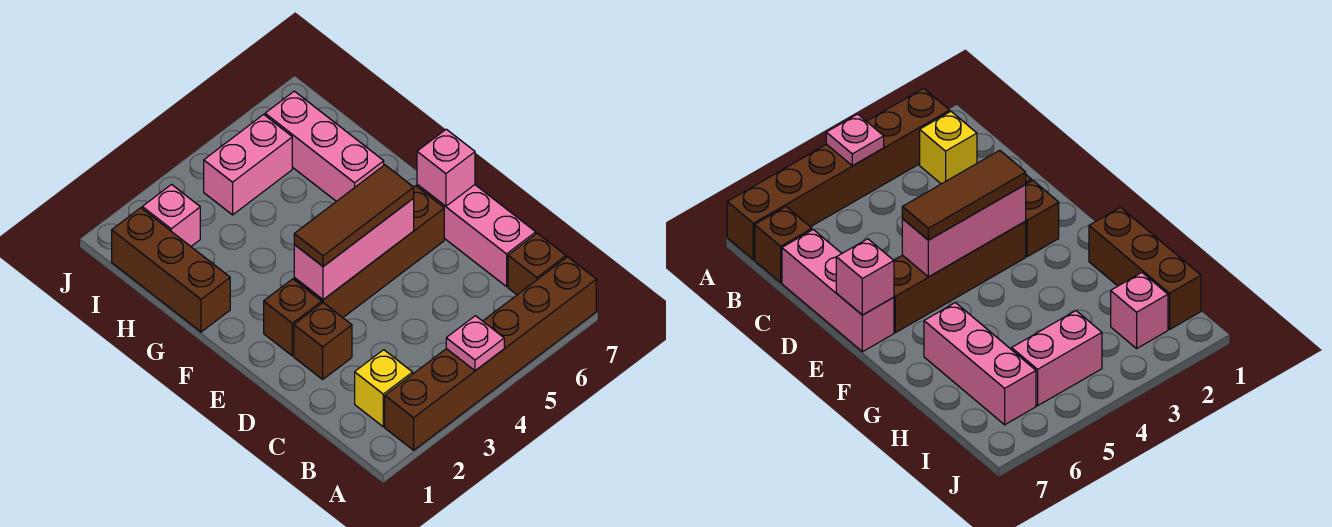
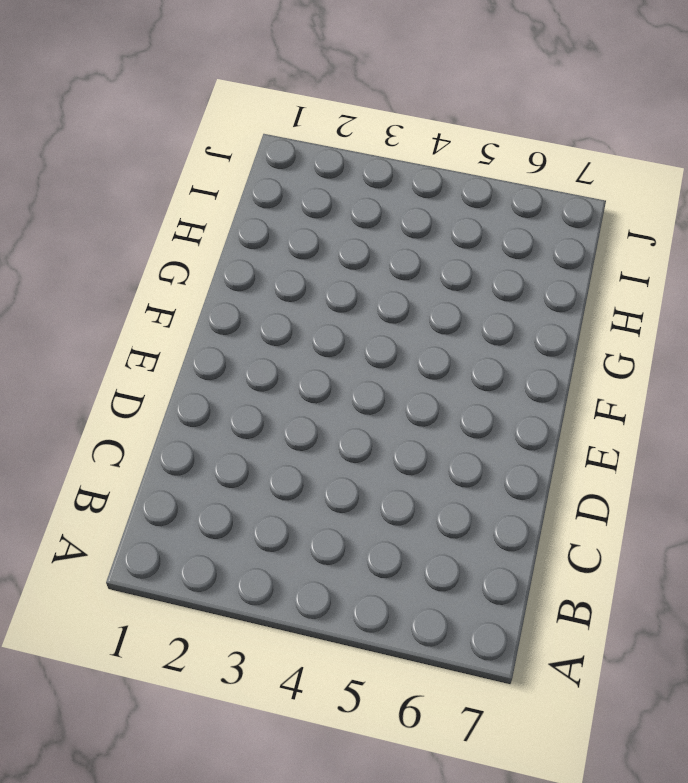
none -> brown 1x6 brick [385,257,596,450]
none -> yellow 1x1 brick [355,350,413,427]
none -> brown 1x1 brick [508,233,566,295]

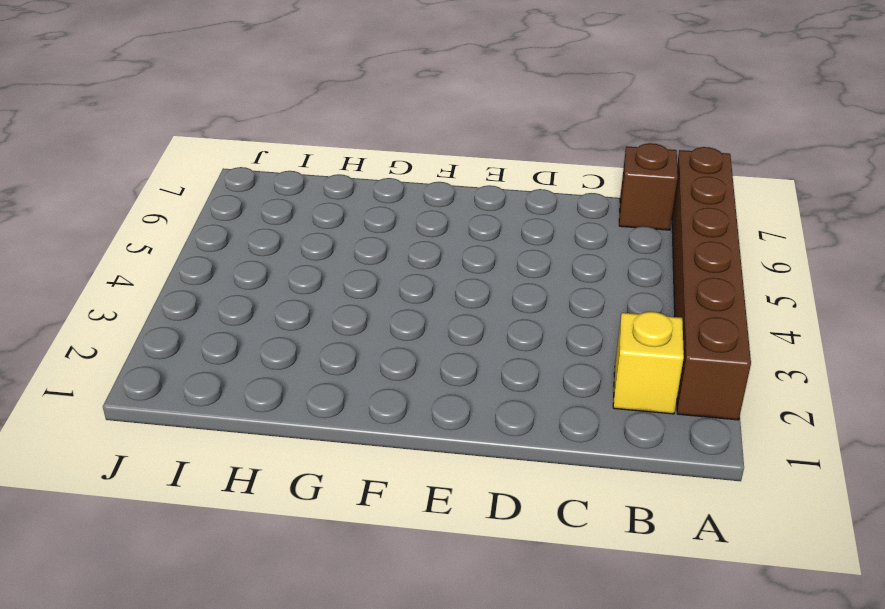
none -> pink 1x3 brick [417,185,536,287]
none -> brown 1x1 brick [294,303,352,379]
none -> brown 1x1 brick [264,279,322,356]

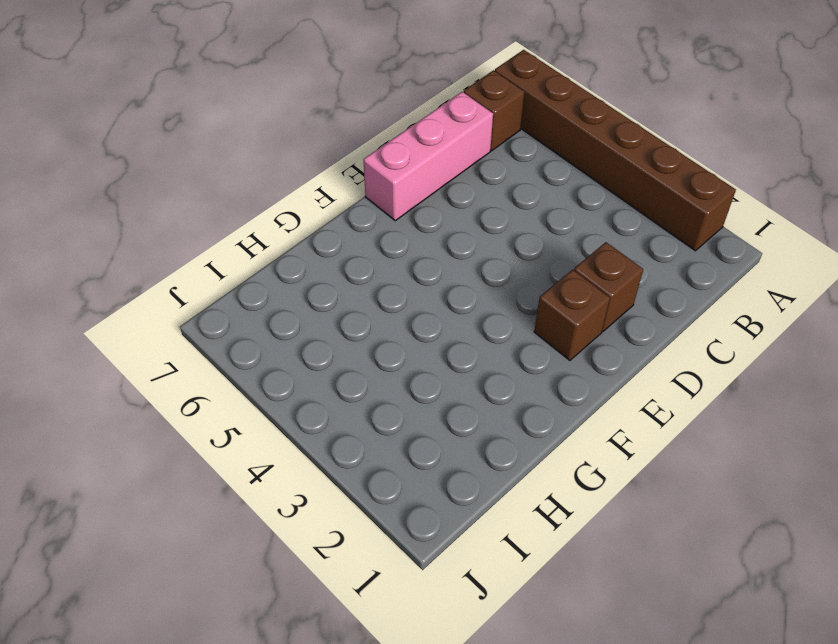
none -> yellow 1x1 brick [355,350,413,427]
none -> brown 1x4 brick [294,186,444,317]
none -> brown 1x3 brick [112,208,230,332]

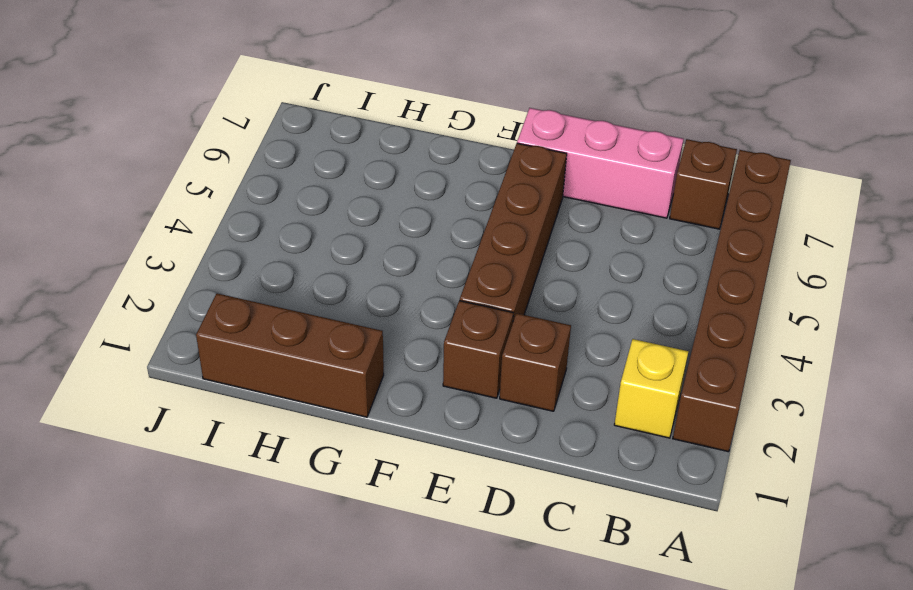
none -> pink 1x3 brick [265,91,384,201]
none -> pink 1x1 brick [142,185,200,246]
none -> pink 1x2 brick [204,115,292,215]

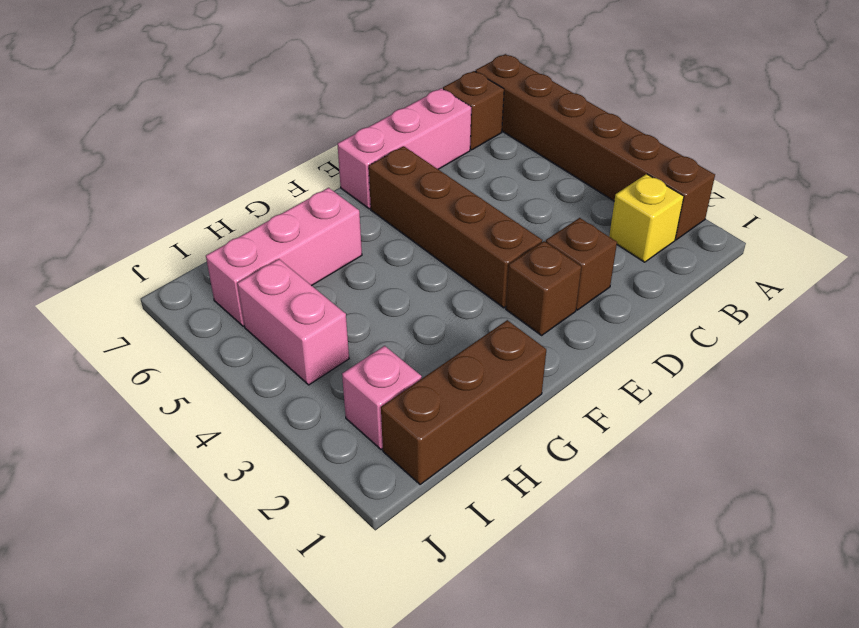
none -> pink 1x1 plate [446,316,504,371]
none -> pink 1x3 brick [294,198,414,300]
none -> pink 1x1 brick [417,129,475,206]

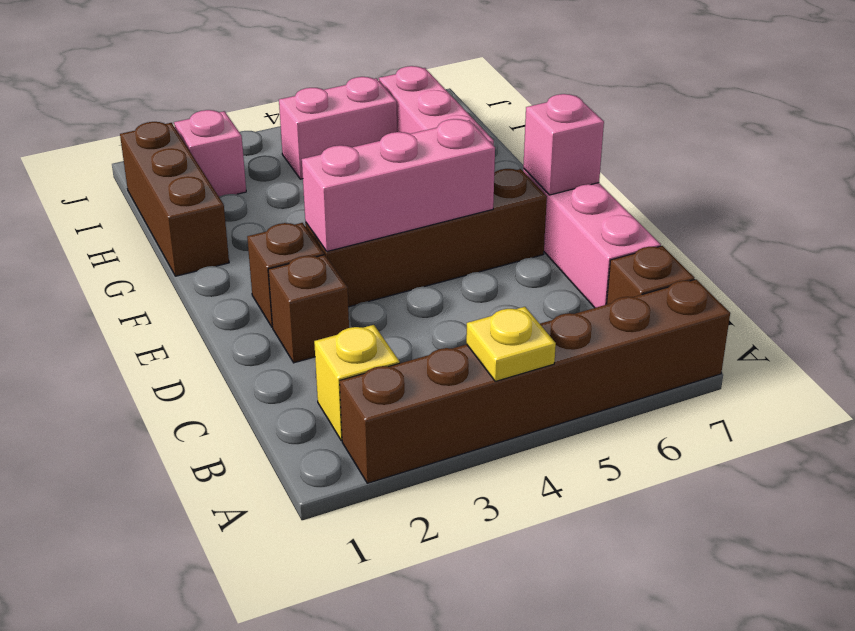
yellow 1x1 plate [466,307,556,381] -> pink 1x1 plate [446,316,504,371]
none -> brown 1x3 tile [294,165,414,266]

